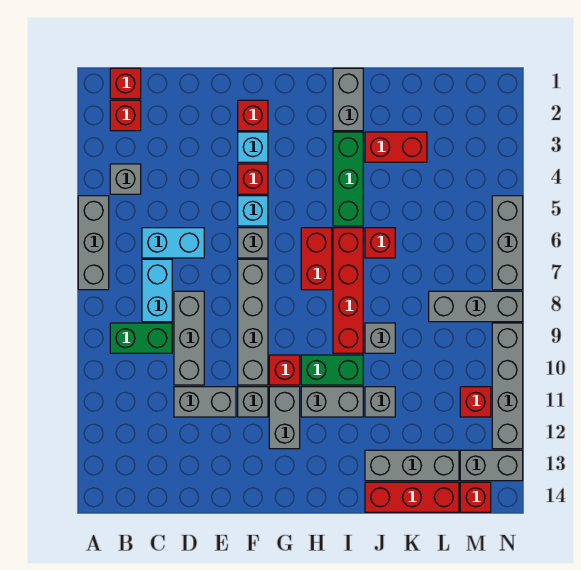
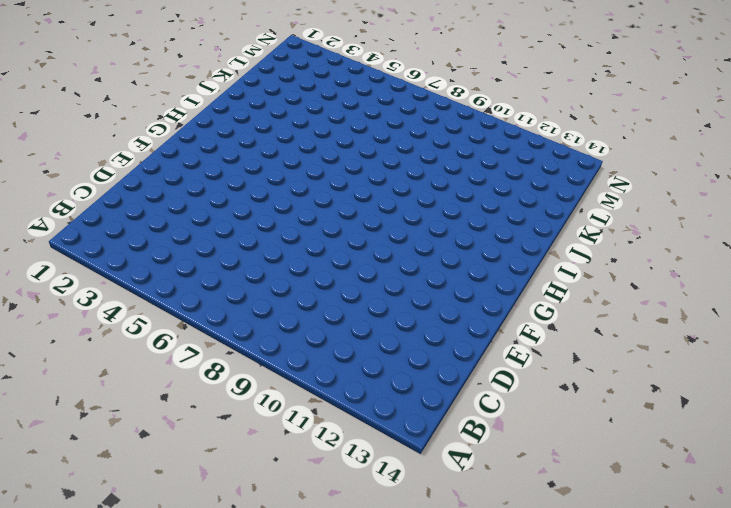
none -> grey 1x3 brick [78,196,109,290]
none -> red 1x1 brick [110,68,141,99]
none -> red 1x1 brick [110,100,141,131]
none -> grey 1x1 brick [110,164,141,194]

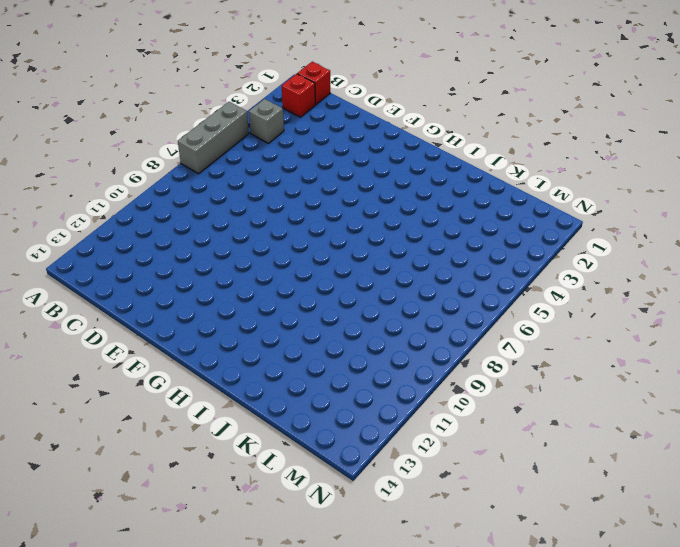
none -> green 1x2 brick [110,323,172,353]
none -> cyan 1x2 brick [142,228,204,258]
none -> cyan 1x2 brick [142,259,172,322]
none -> grey 1x3 brick [174,291,204,385]

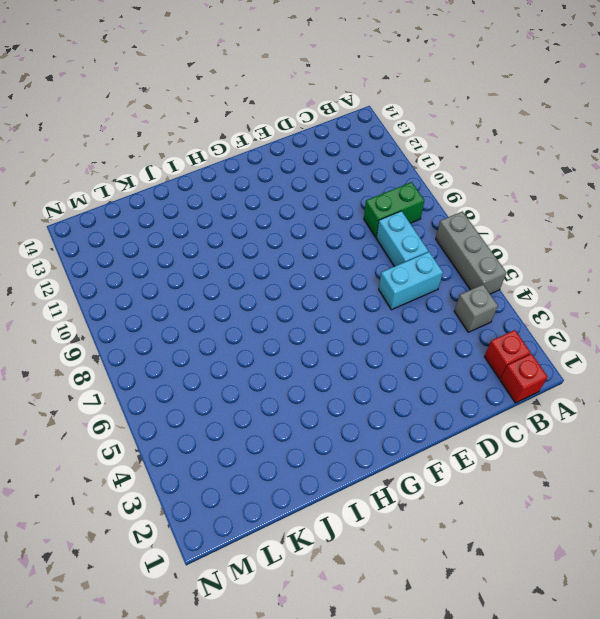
none -> grey 1x3 brick [174,291,204,385]
none -> grey 1x2 brick [174,387,236,417]
none -> red 1x1 brick [238,100,268,131]
none -> cyan 1x1 brick [238,132,268,162]

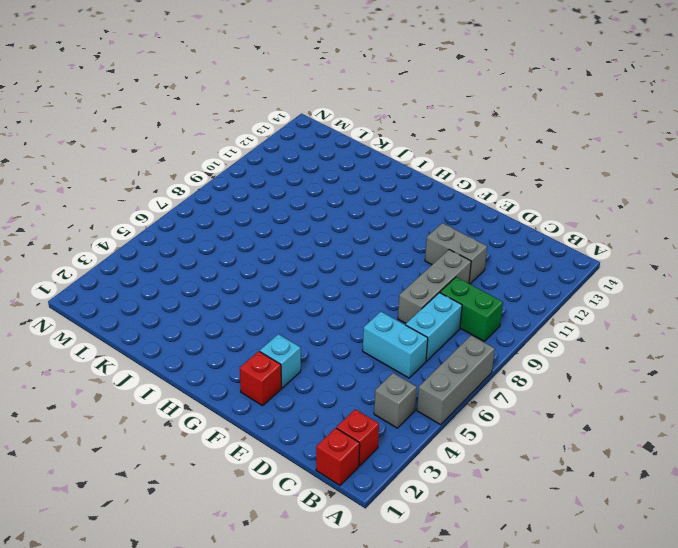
none -> red 1x1 brick [238,164,268,194]
none -> cyan 1x1 brick [238,196,268,226]
none -> grey 1x1 brick [238,228,268,258]
none -> grey 1x4 brick [238,259,268,385]

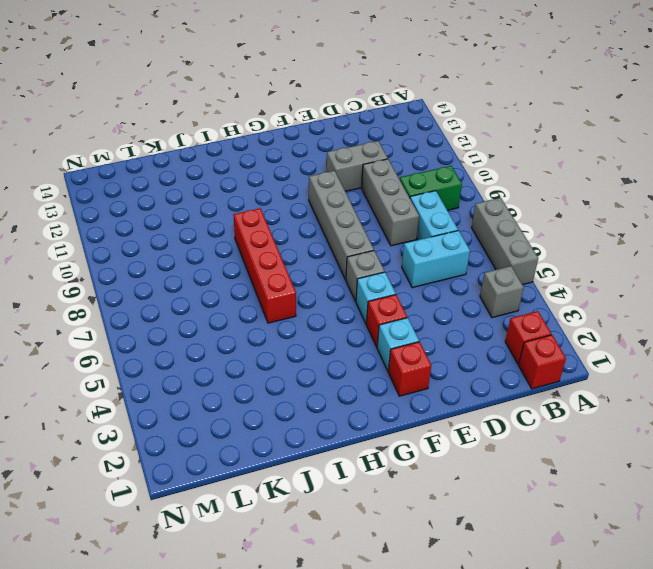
none -> grey 1x1 brick [238,387,268,417]
none -> red 1x1 brick [269,355,300,385]
none -> grey 1x2 brick [269,387,300,449]
none -> red 1x2 brick [301,228,332,290]

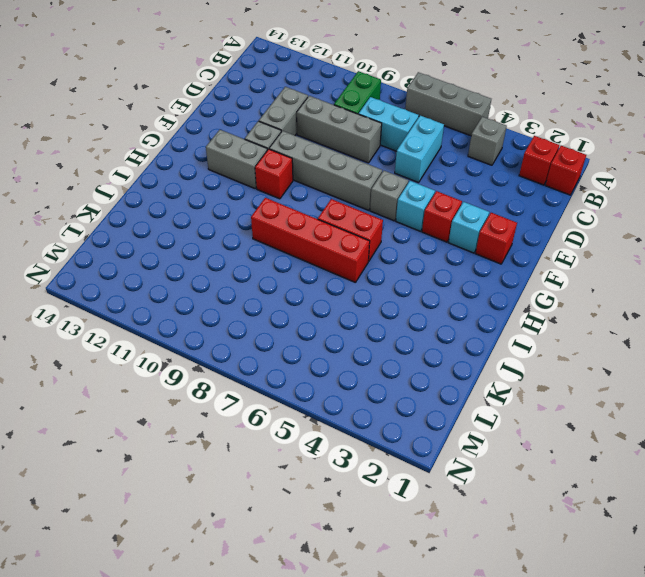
none -> green 1x2 brick [301,355,363,385]
none -> grey 1x2 brick [301,387,363,417]
none -> grey 1x2 brick [333,68,363,131]
none -> green 1x3 brick [333,132,363,226]

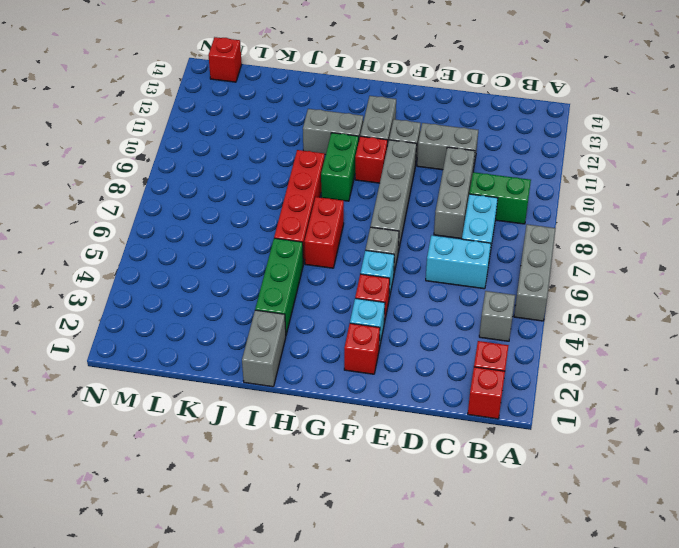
green 1x2 brick [321,133,359,201] -> green 1x2 brick turned to [301,355,363,385]
none -> red 1x2 brick [365,132,427,162]
none -> red 1x1 brick [365,228,395,258]
none -> grey 1x1 brick [365,323,395,353]
none -> grey 1x1 brick [365,387,395,417]

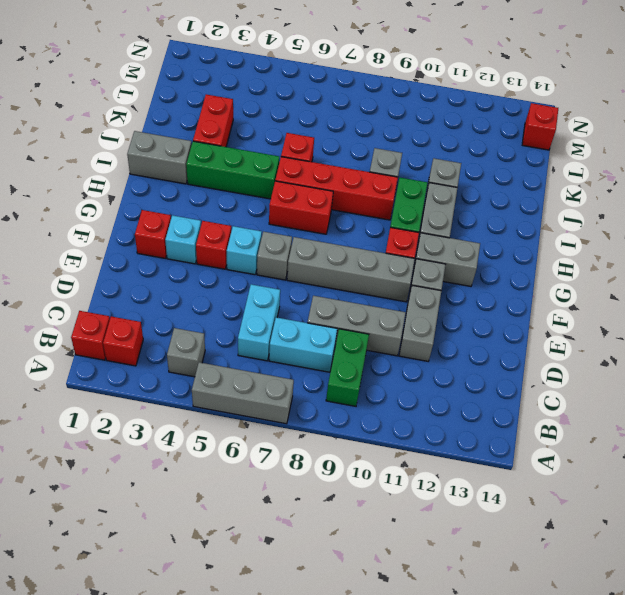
none -> grey 1x3 brick [365,450,459,481]
none -> red 1x3 brick [365,482,459,512]
none -> grey 1x3 brick [429,291,523,322]
none -> red 1x1 brick [460,387,491,417]

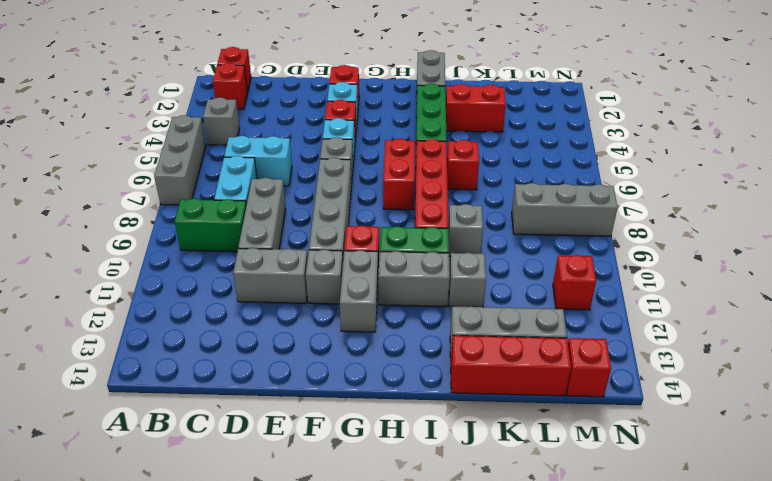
none -> grey 1x2 brick [460,450,523,481]
none -> grey 1x3 brick [492,196,523,290]
none -> grey 1x4 brick [492,323,523,449]

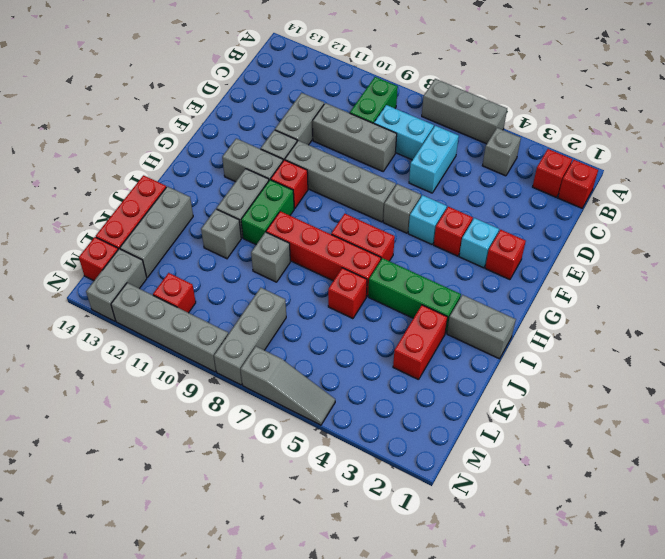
grey 1x3 slope [240,346,335,425] -> grey 1x3 brick [492,196,523,290]

